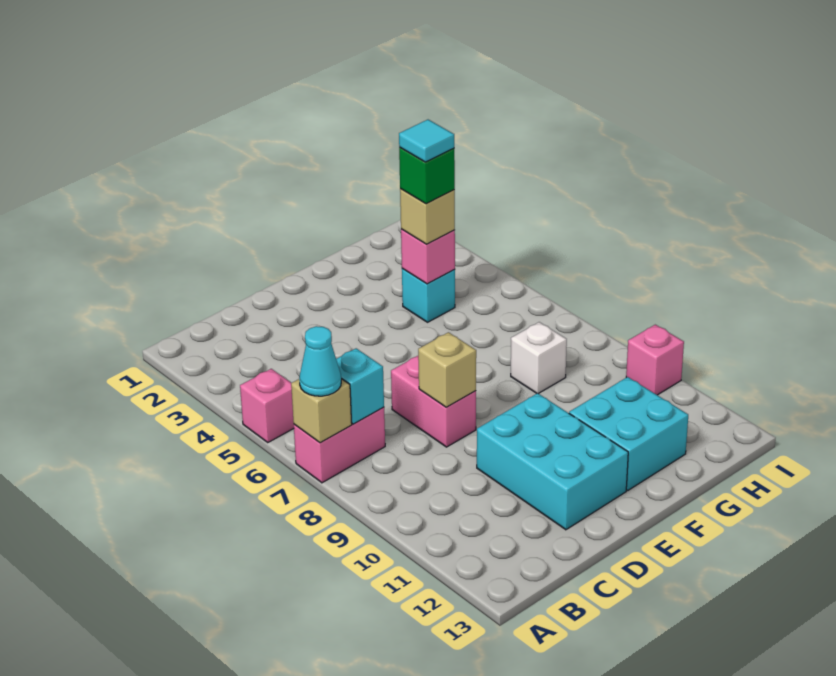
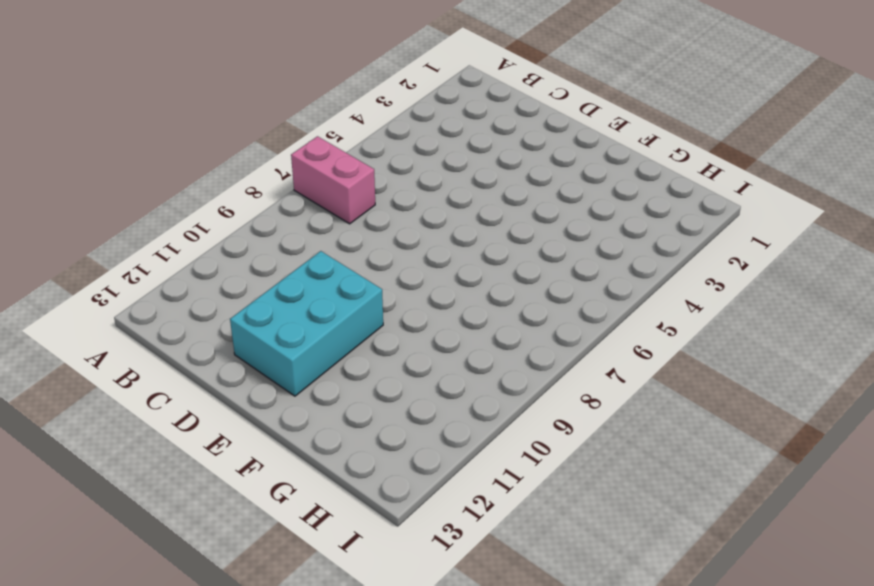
none -> pink 1x1 brick [240,369,294,442]
none -> pink 1x2 brick [391,356,476,447]
none -> cyan 2x2 brick [569,377,688,490]

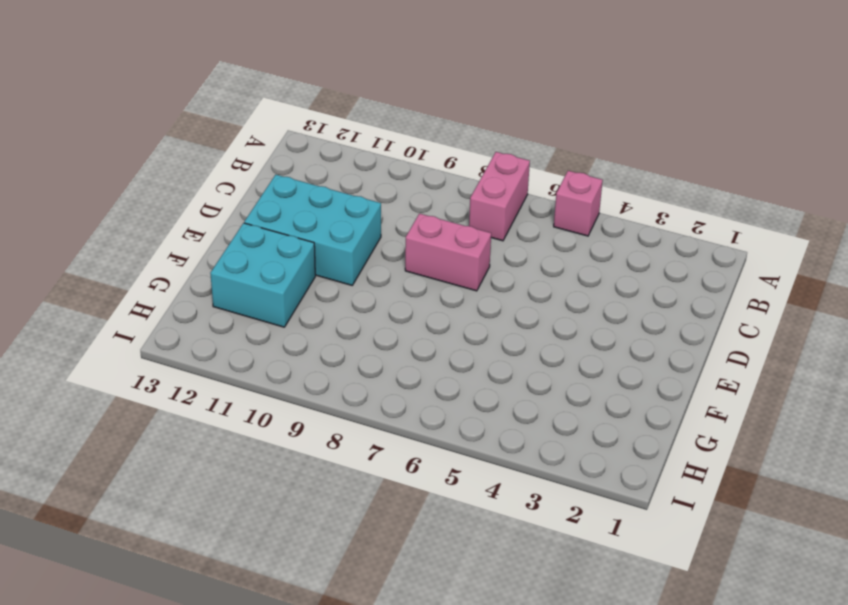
none -> cyan 1x1 brick [402,268,455,322]
none -> white 1x1 brick [511,322,567,394]
none -> pink 1x1 brick [626,325,684,395]

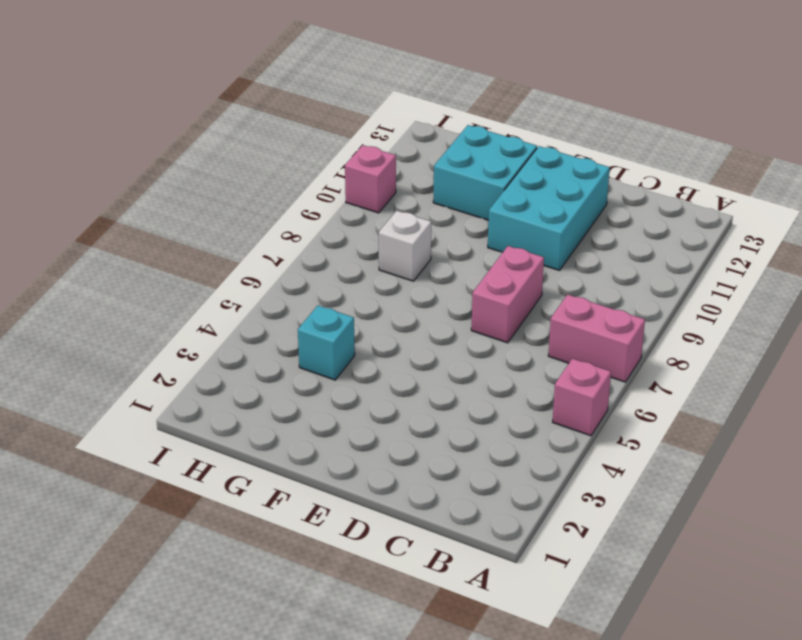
none -> tan 1x1 brick [291,379,352,443]
none -> cyan 1x1 brick [336,348,384,424]
none -> tan 1x1 brick [418,332,476,407]

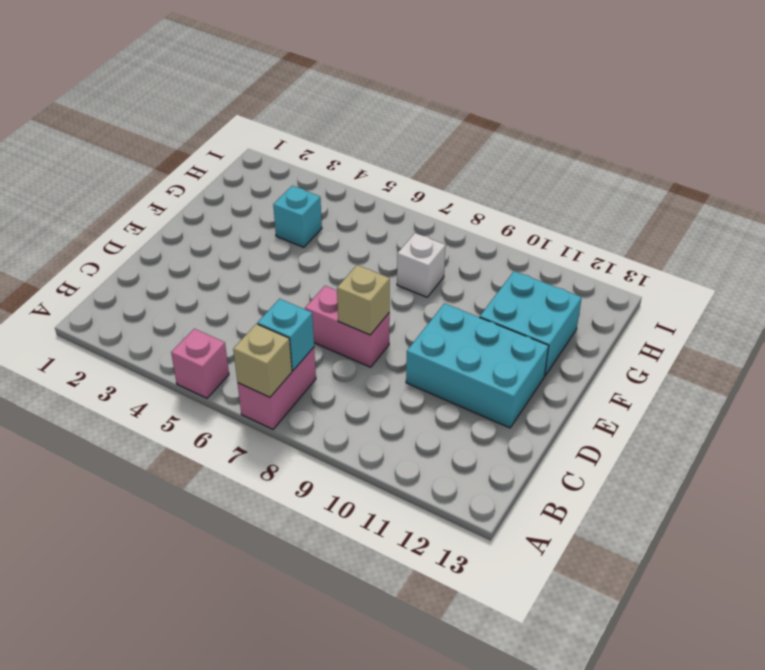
none -> pink 1x1 brick [626,325,684,395]
none -> pink 1x1 brick [401,229,455,284]
none -> cyan 1x1 cone [299,326,341,396]

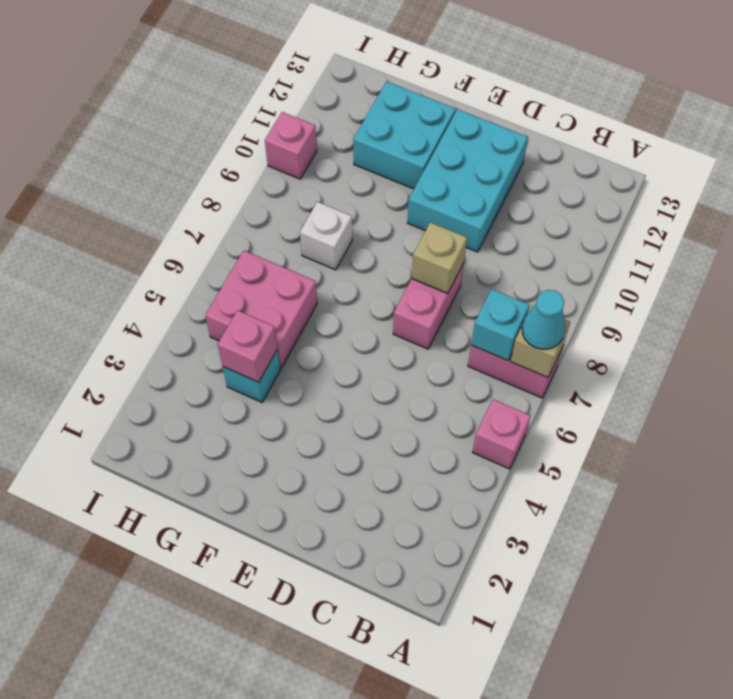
pink 2x2 brick [205,251,317,368] -> none
none -> tan 1x1 brick [400,189,455,244]
none -> green 1x1 brick [399,148,455,204]
none -> cyan 1x1 tile [399,120,454,162]

